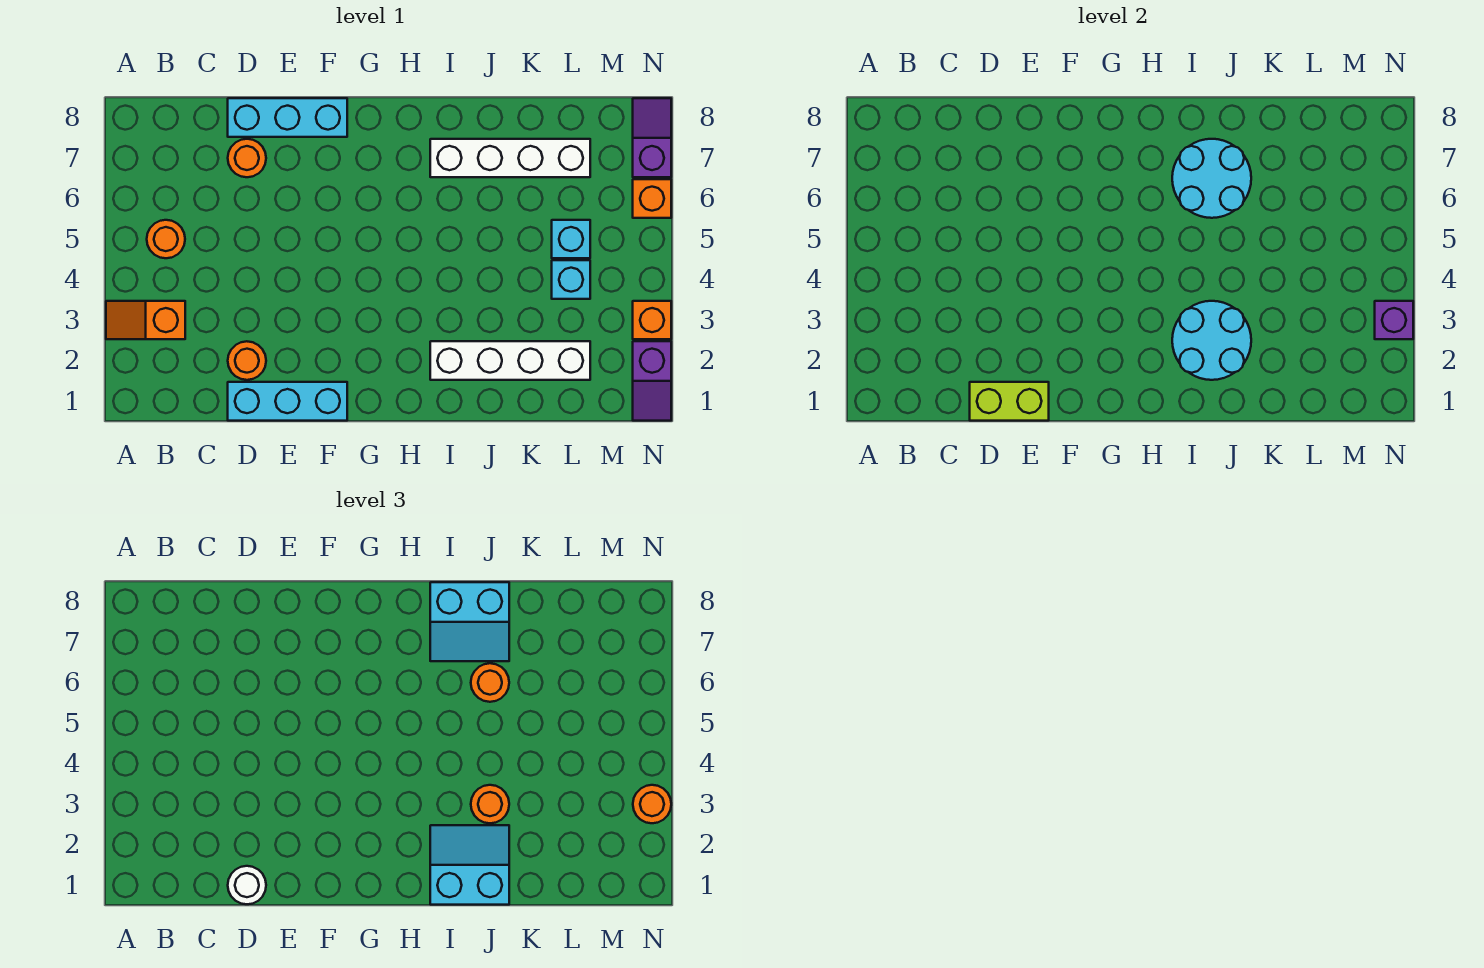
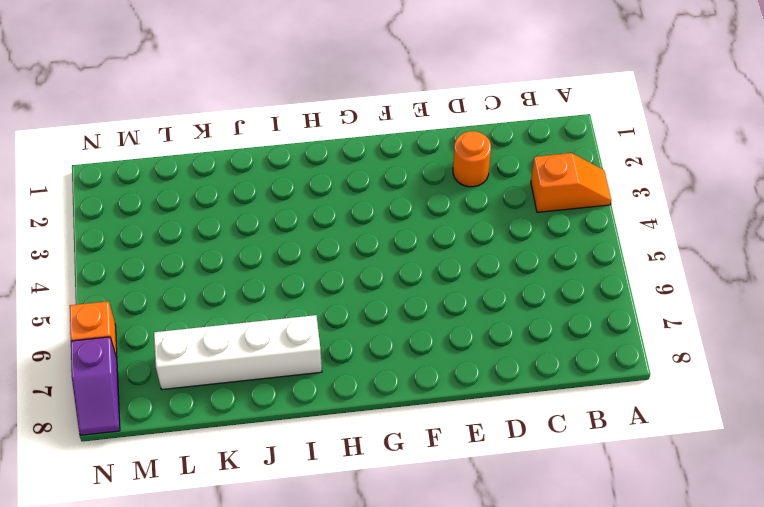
none -> orange 1x1 round brick [147,220,185,258]
none -> cyan 1x3 brick [228,382,347,421]
none -> orange 1x1 round brick [228,139,266,177]

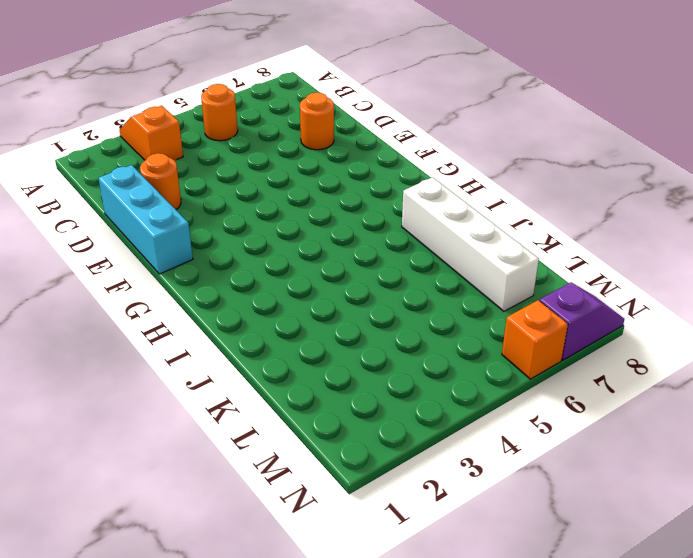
none -> cyan 1x3 brick [228,98,347,137]
none -> white 1x4 brick [430,341,590,380]
none -> cyan 1x1 brick [552,260,590,299]

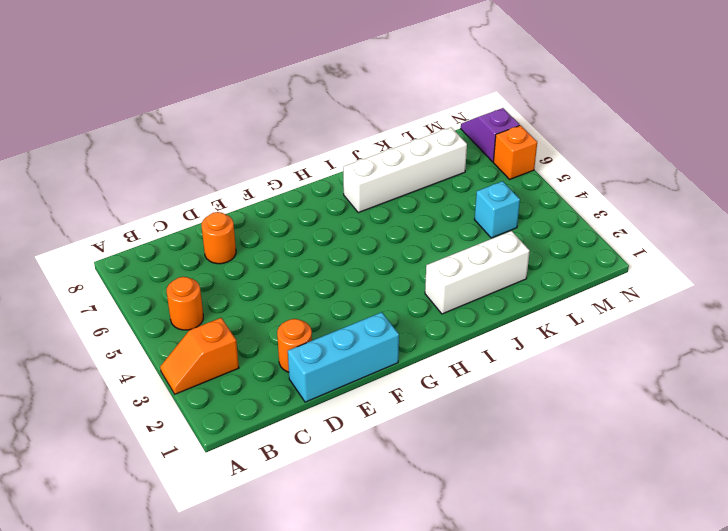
white 1x3 brick [425,231,530,314] -> white 1x4 brick [430,341,590,380]
none -> cyan 1x3 brick [228,98,347,137]
none -> cyan 1x1 brick [552,220,590,258]
none -> purple 1x2 slope [633,341,671,421]

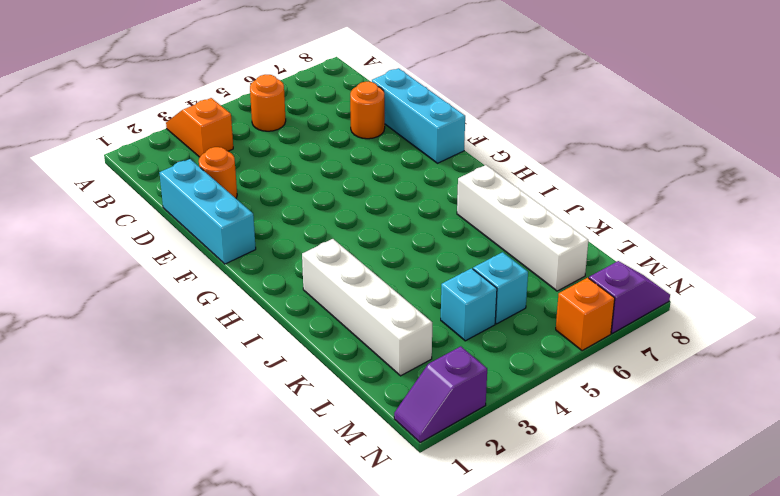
none -> orange 1x1 brick [633,301,671,339]
none -> lime 1x2 brick [970,382,1049,421]
none -> cyan 2x2 round brick [1172,301,1251,380]

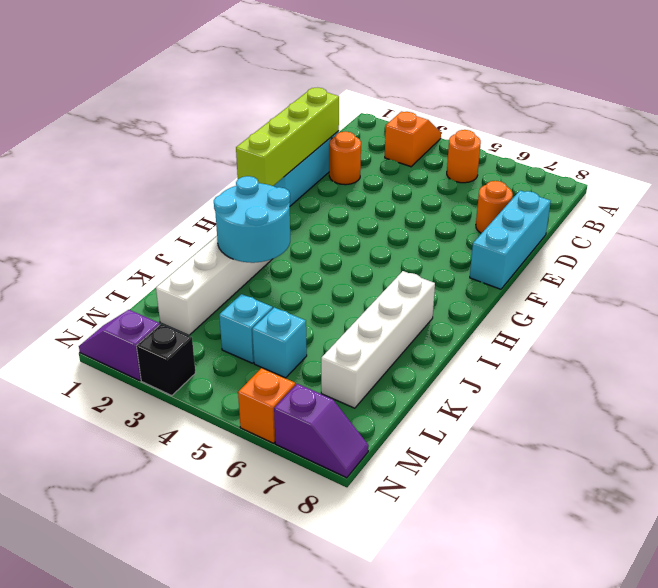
lime 1x4 brick [236,88,339,186] -> lime 1x2 brick [970,382,1049,421]
black 1x1 brick [137,324,196,396] -> orange 1x1 brick [633,301,671,339]
none -> cyan 2x2 round brick [1172,139,1251,218]
none -> purple 1x1 brick [1375,301,1413,339]
none -> white 1x1 round brick [228,866,266,904]

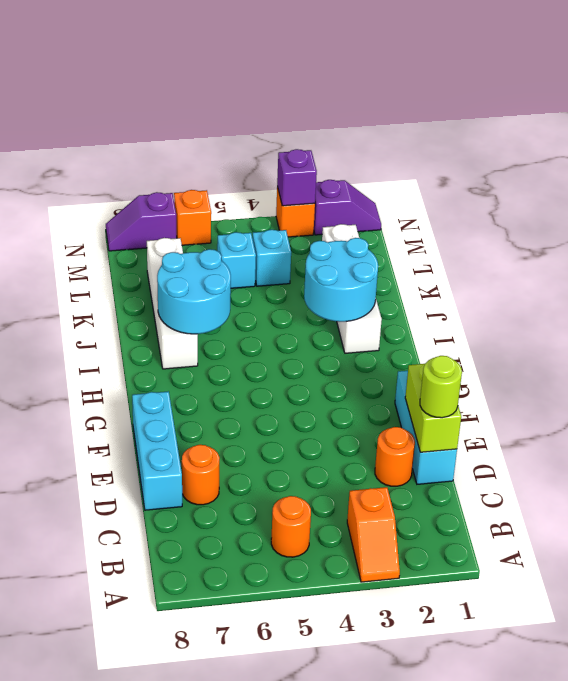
lime 1x1 round brick [420,356,462,418] -> white 1x1 round brick [228,866,266,904]
none -> cyan 2x2 slope [430,825,509,905]
none -> cyan 2x2 slope [430,582,509,661]
none -> orange 1x1 round brick [471,785,509,823]

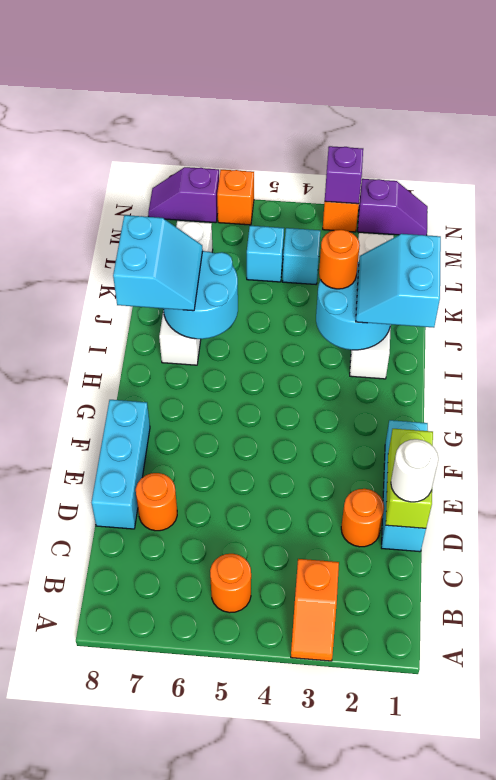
none -> orange 1x1 round brick [471,663,509,702]
none -> orange 1x1 round brick [633,785,671,823]

